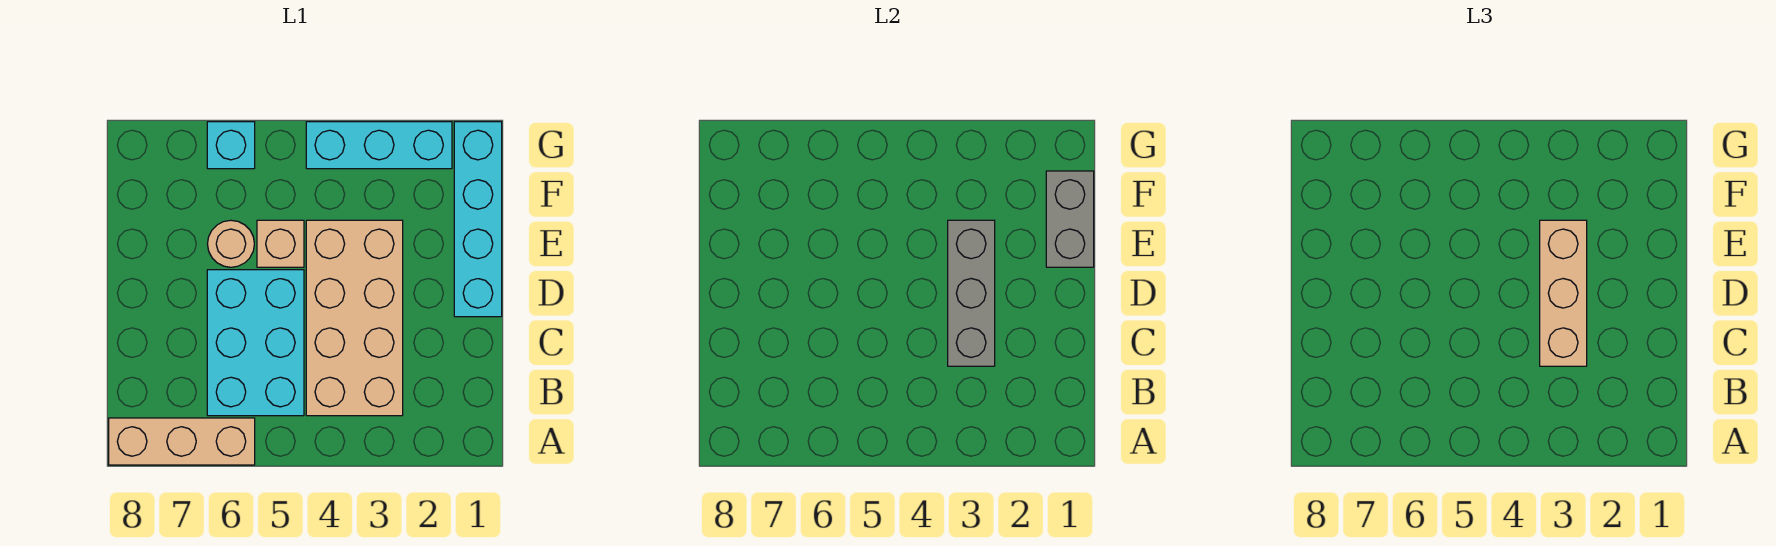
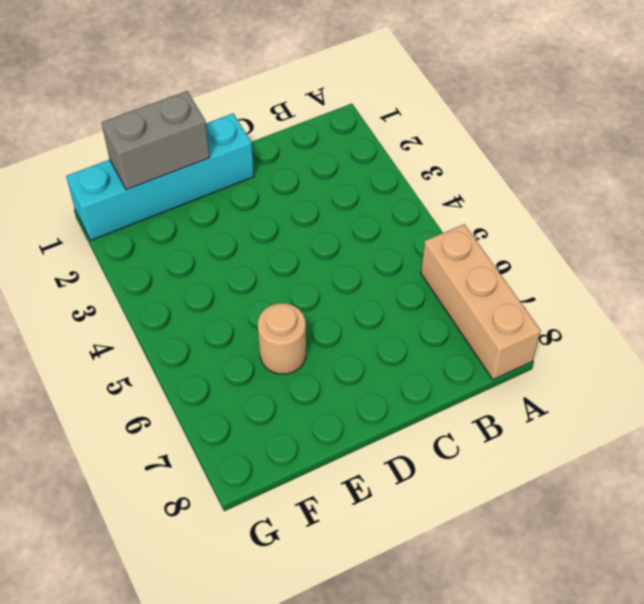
none -> tan 2x4 brick [306,220,403,416]
none -> cyan 2x3 brick [207,270,304,416]

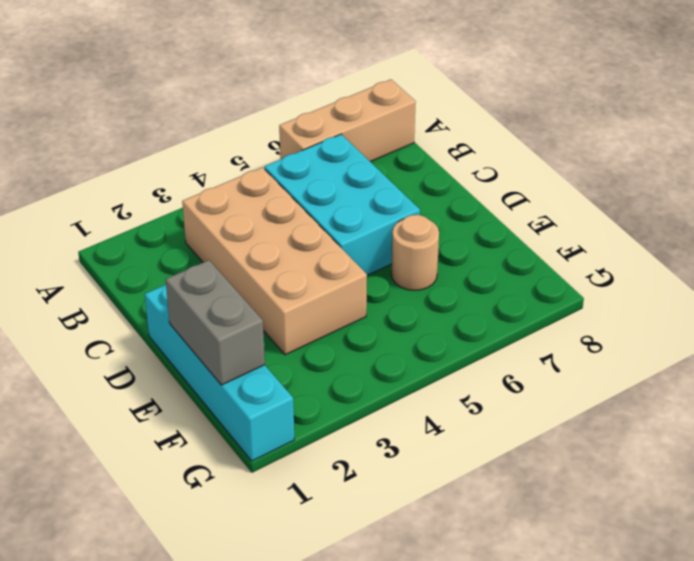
none -> tan 1x1 brick [257,220,304,267]
none -> cyan 1x3 brick [306,122,452,169]

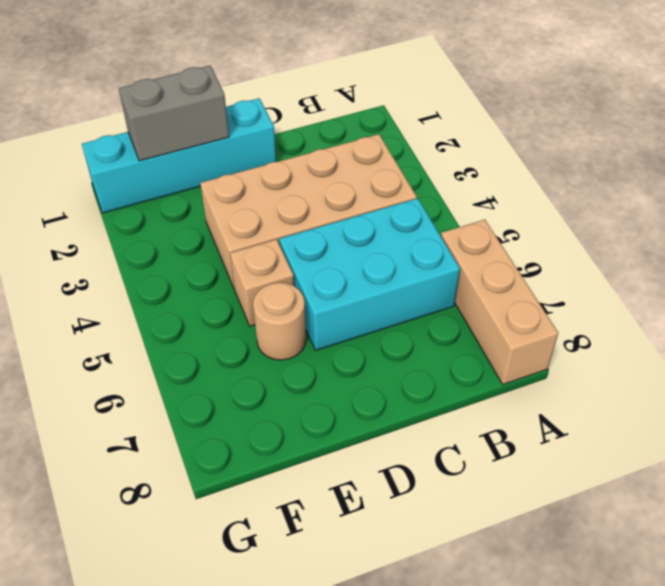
none -> cyan 1x3 brick [306,122,452,169]
none -> cyan 1x1 brick [207,122,255,169]

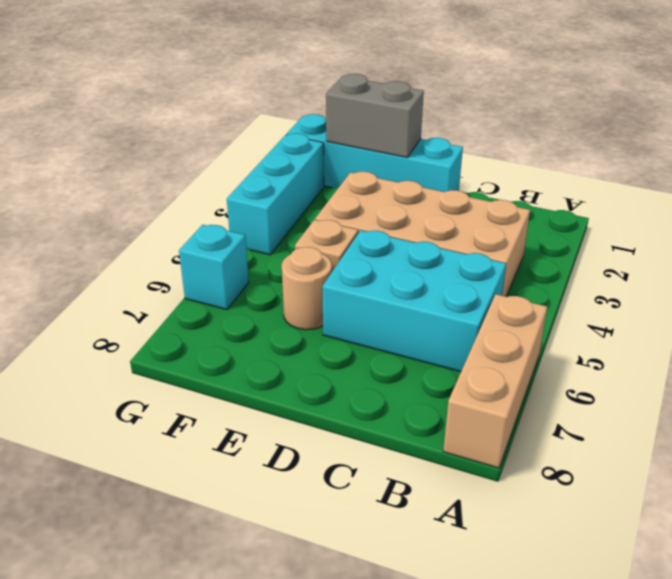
none -> grey 1x3 brick [948,220,995,366]
none -> tan 1x3 brick [1540,220,1587,366]

